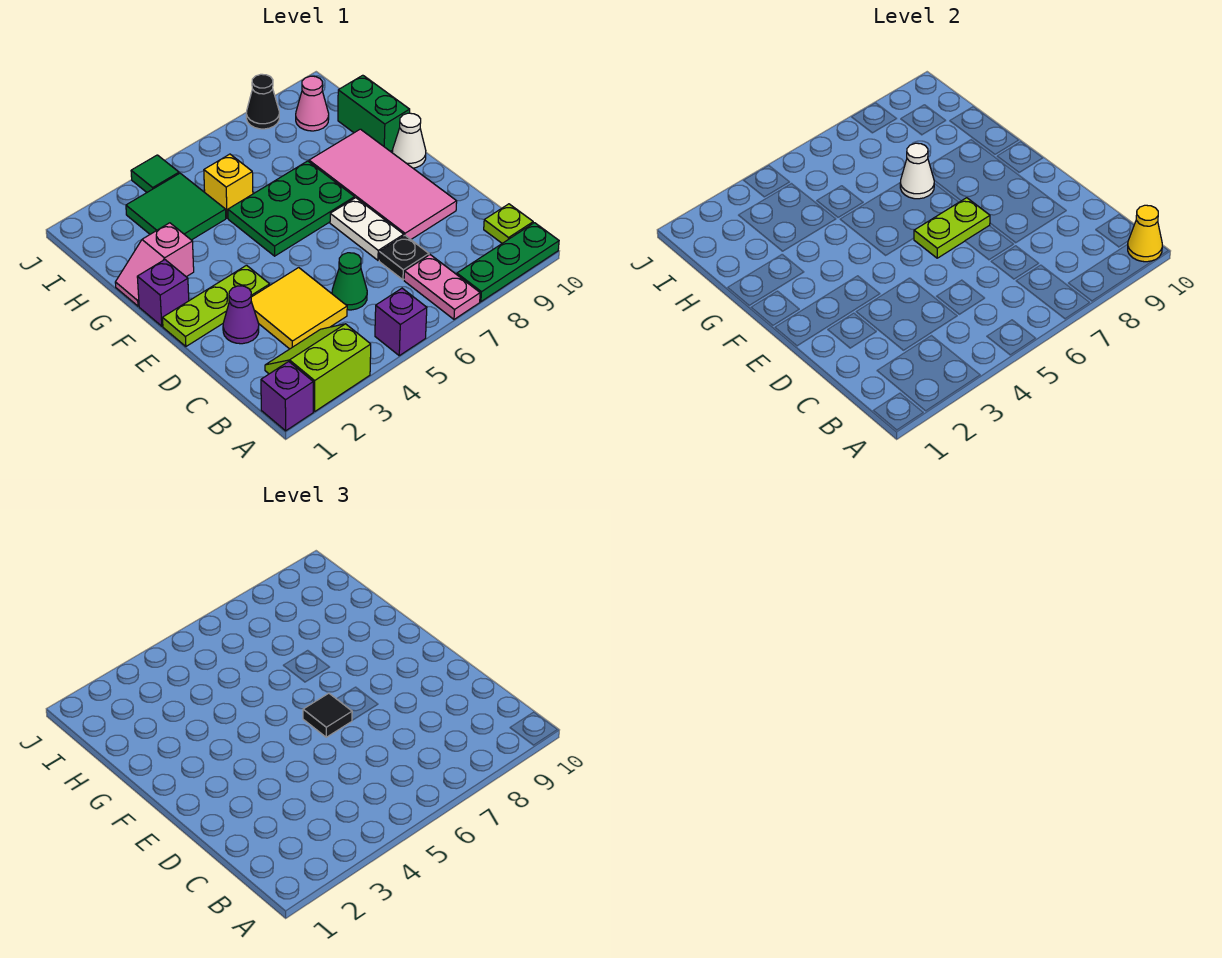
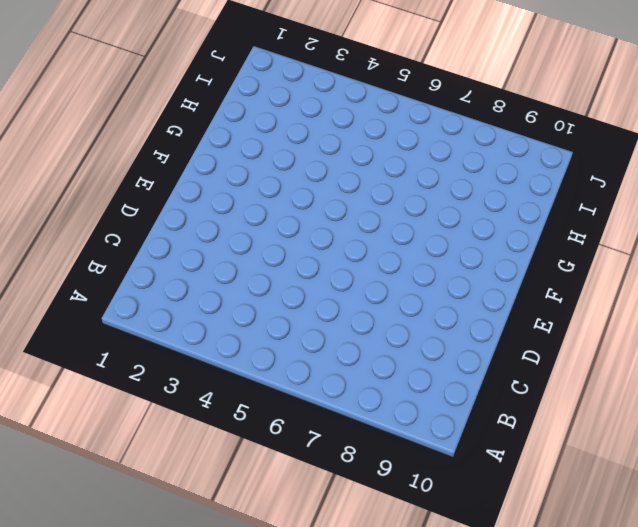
none -> purple 1x1 brick [261,362,313,431]
none -> lime 2x2 slope [265,324,371,412]
none -> purple 1x1 brick [375,288,427,356]

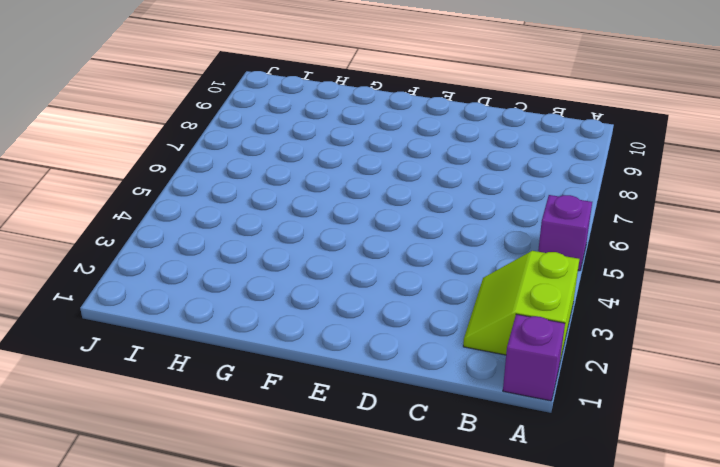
none -> pink 1x2 plate [404,255,480,319]
none -> green 1x3 plate [457,223,559,302]
none -> lime 1x1 plate [484,204,533,243]

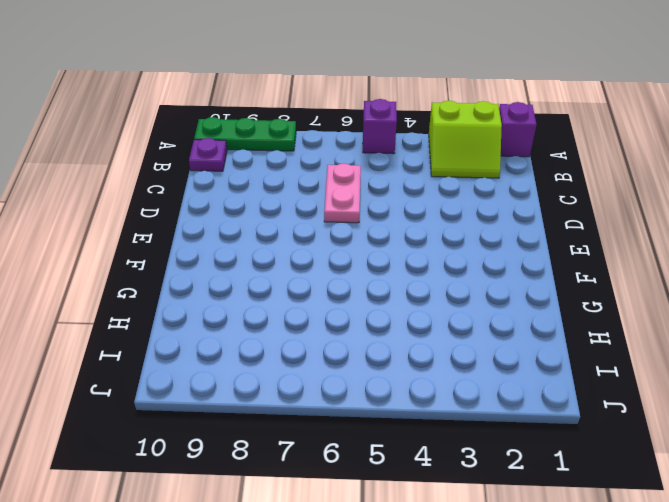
purple 1x1 plate [189,138,227,171] -> lime 1x1 plate [484,204,533,243]
pink 1x2 plate [324,164,361,223] -> pink 1x2 plate moved to [404,255,480,319]
none -> yellow 2x2 tile [251,268,347,349]
none -> green 1x1 cone [332,253,367,310]
none -> black 1x1 plate [379,236,429,280]

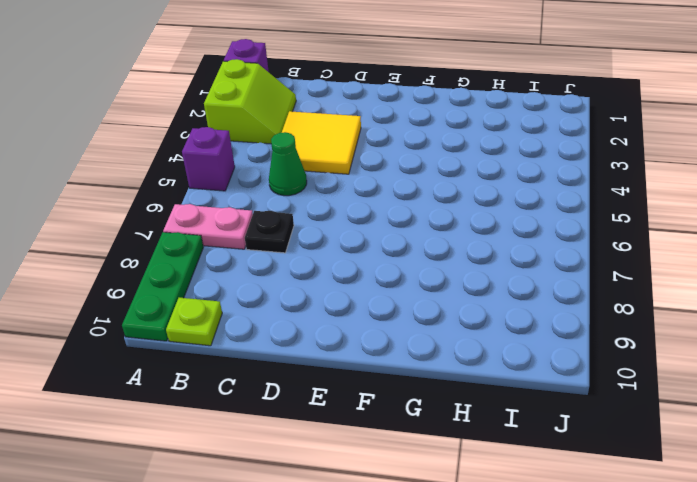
none -> purple 1x1 cone [223,286,259,344]
none -> white 1x2 plate [330,198,404,260]
none -> pink 2x4 tile [309,129,457,239]

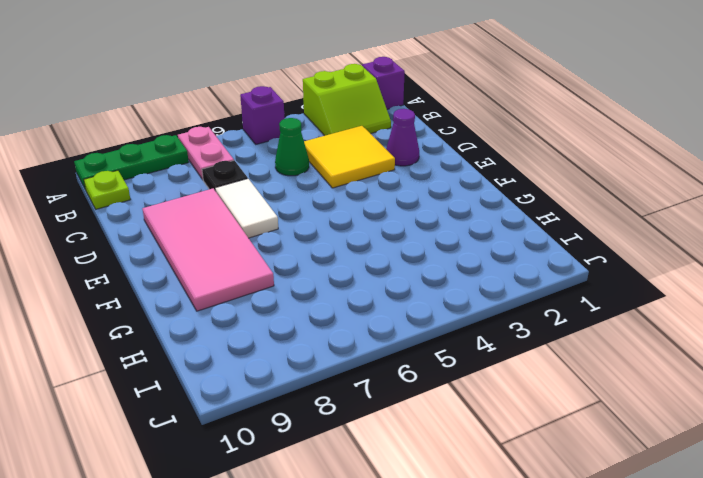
white 1x2 tile [215,179,278,238] -> white 1x2 plate [330,198,404,260]
none -> lime 1x3 plate [163,265,270,346]
none -> purple 1x1 brick [137,260,189,326]
none -> green 2x3 plate [228,161,355,256]

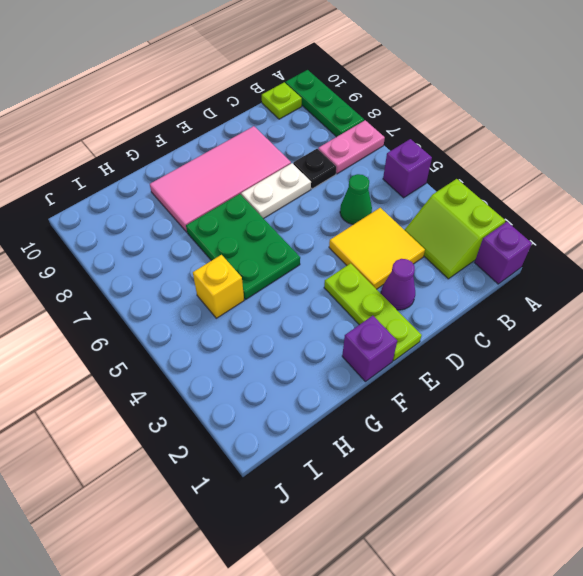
none -> white 1x1 cone [392,113,426,168]
none -> pink 1x2 slope [115,223,194,306]
none -> green 1x2 brick [338,75,410,151]

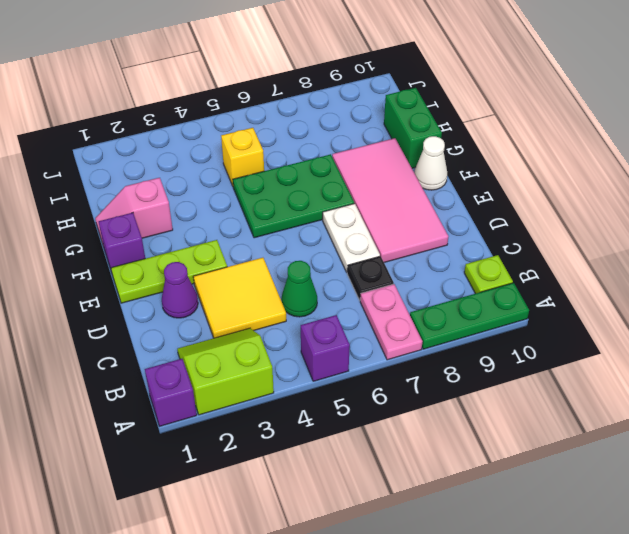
none -> green 2x2 tile [126,173,226,240]
none -> pink 1x1 cone [296,76,329,131]
none -> green 1x1 tile [131,155,179,192]

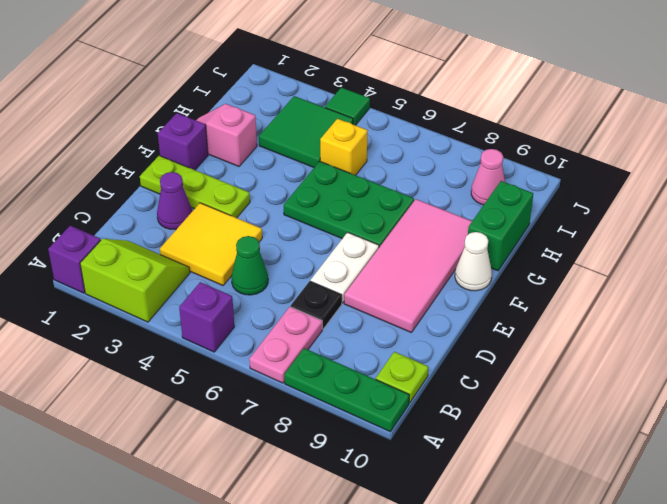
none -> black 1x1 cone [246,74,279,129]
none -> yellow 1x1 cone [1128,205,1162,262]
none -> lime 1x2 plate [914,198,990,258]

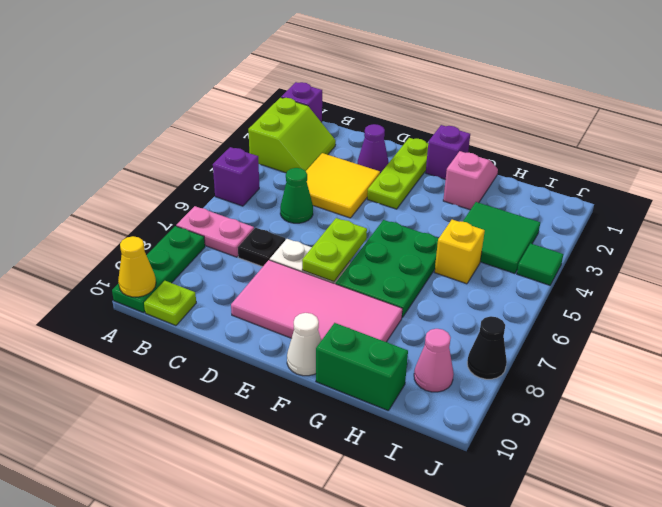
none -> white 1x1 cone [900,143,934,199]
none -> black 1x1 tile [303,693,352,737]

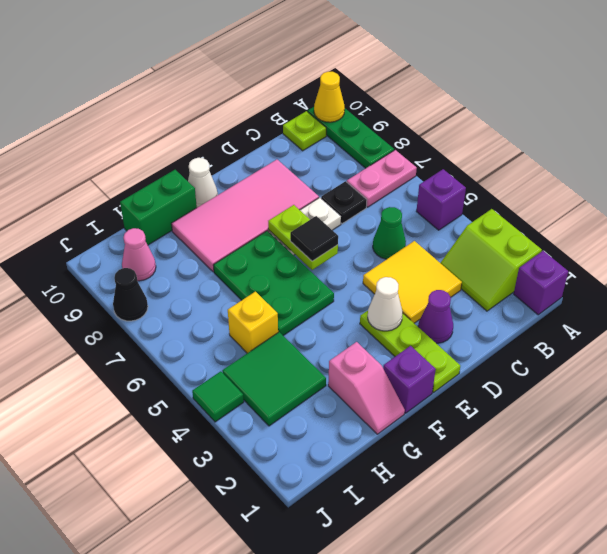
white 1x1 cone [368,277,403,331] -> white 1x1 cone moved to [900,143,934,199]

